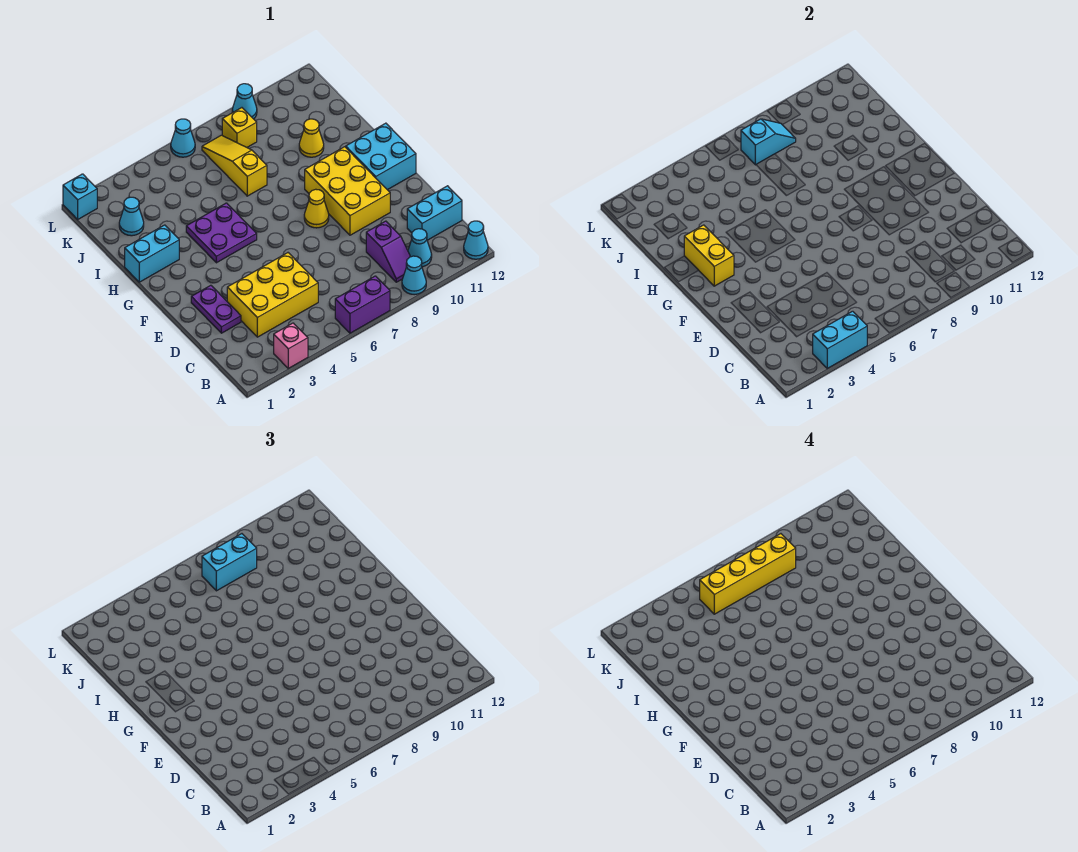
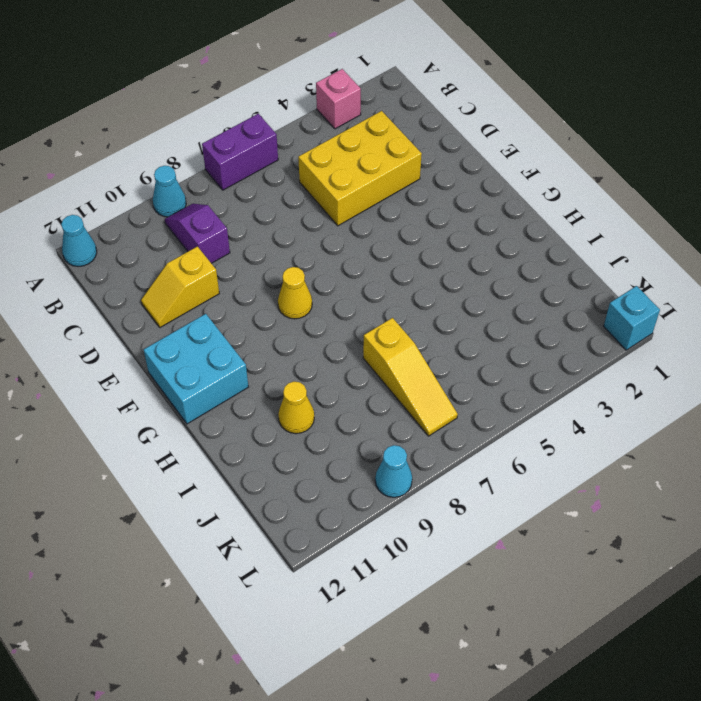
yellow 1x2 slope [141,247,219,327] -> none
none -> cyan 1x1 cone [408,229,432,267]
none -> cyan 1x2 brick [407,186,462,240]
none -> purple 1x2 plate [191,285,241,333]

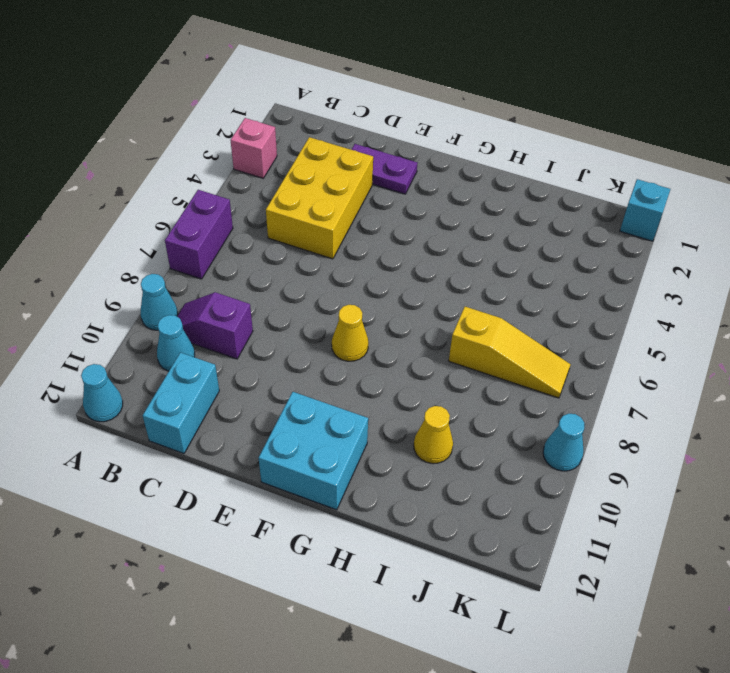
none -> yellow 2x3 brick [305,147,390,235]
none -> purple 2x2 plate [186,203,257,263]
none -> cyan 1x2 brick [125,225,179,282]

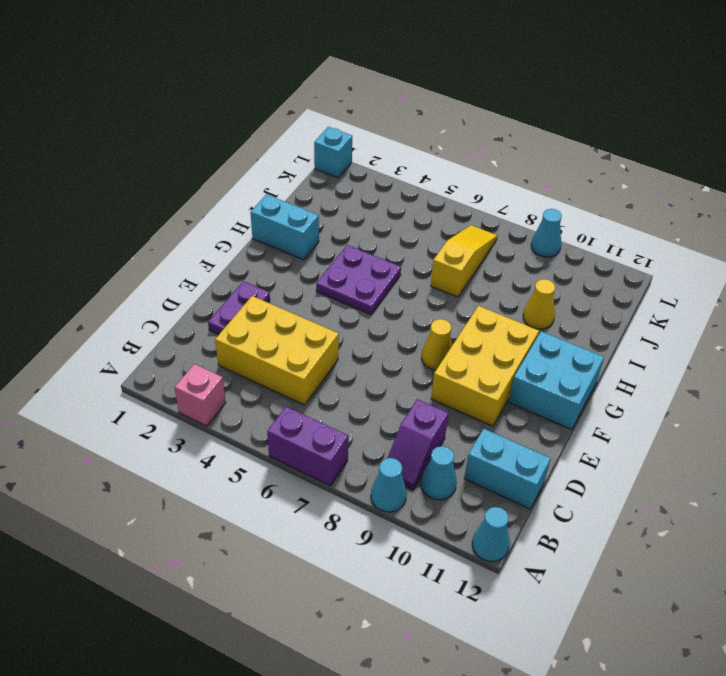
none -> cyan 1x1 cone [119,197,144,236]
none -> yellow 1x1 brick [222,108,257,147]
none -> cyan 1x1 cone [171,119,195,157]

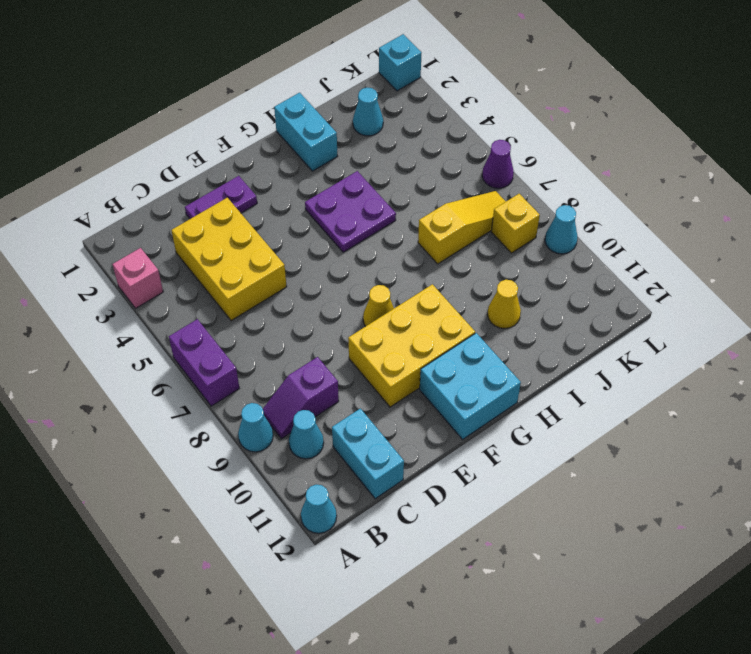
purple 1x1 cone [482,140,514,188] -> cyan 1x1 cone [171,119,195,157]
none -> cyan 1x2 brick [813,311,867,368]
none -> yellow 1x2 brick [684,225,734,286]
none -> cyan 1x2 slope [741,119,796,165]

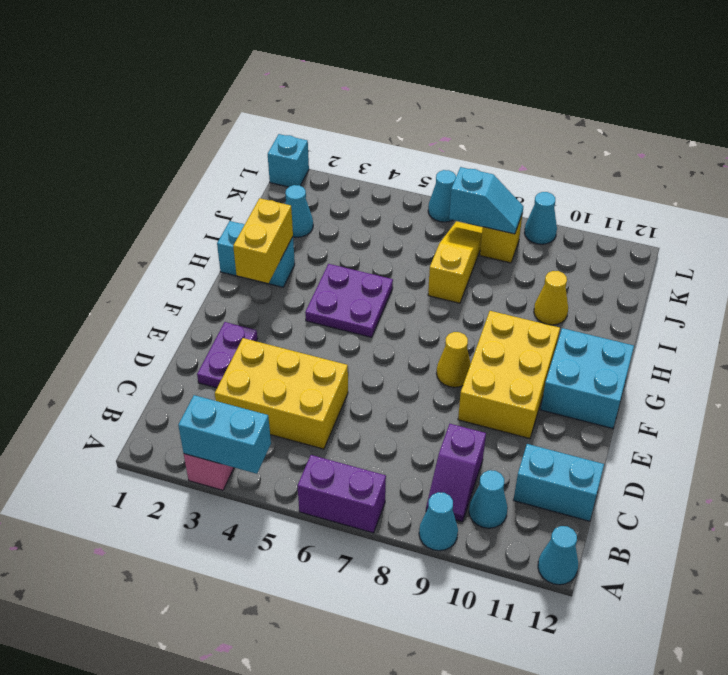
none -> cyan 1x2 brick [202,534,257,591]
none -> yellow 1x4 brick [700,534,796,614]

